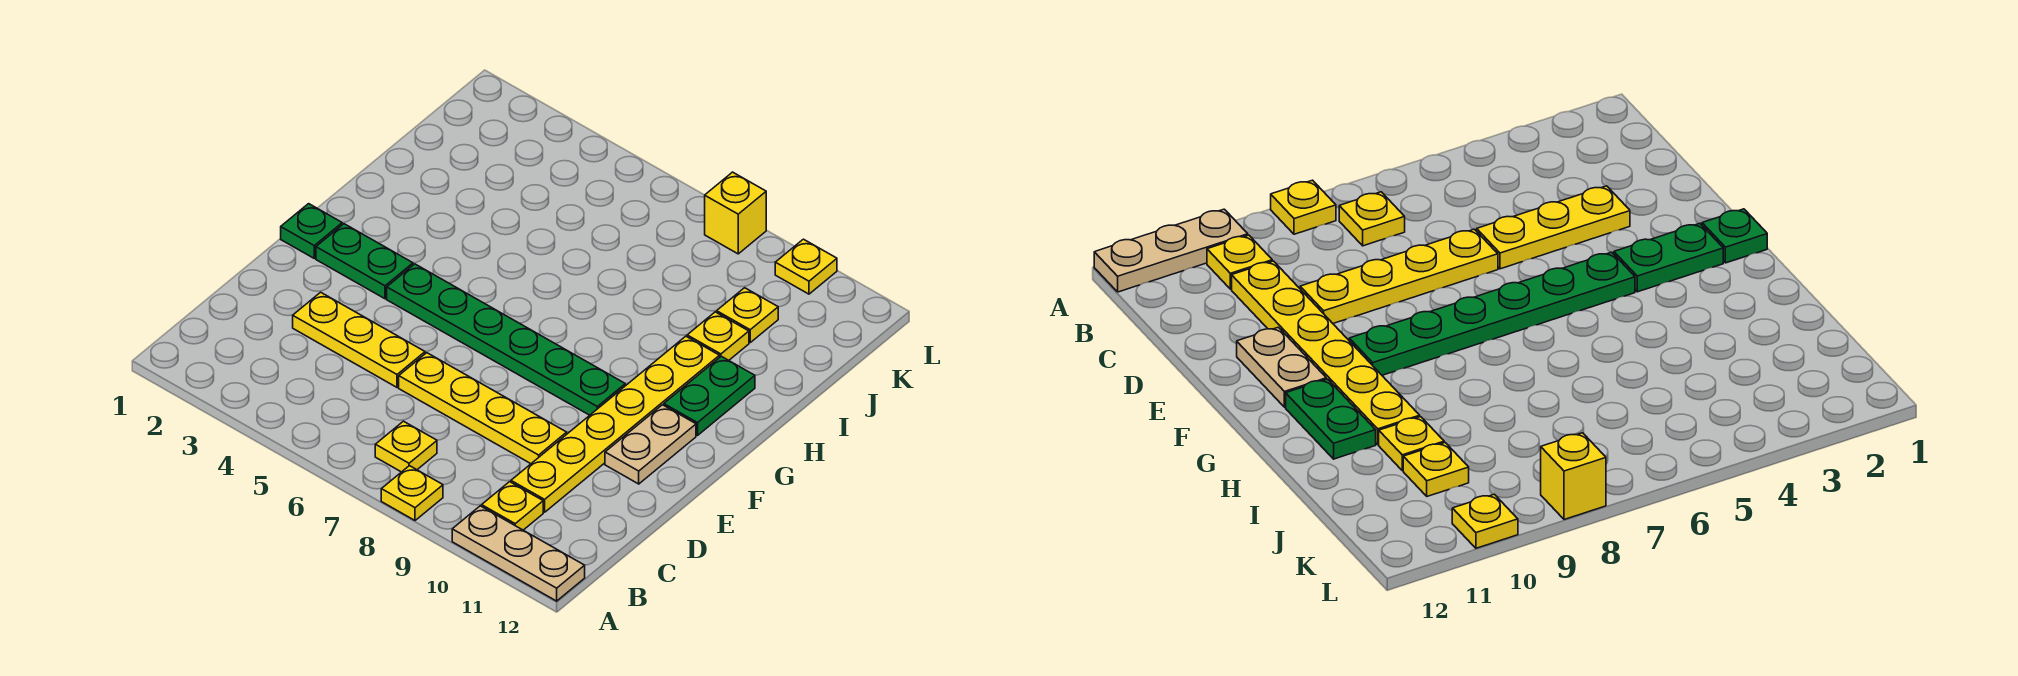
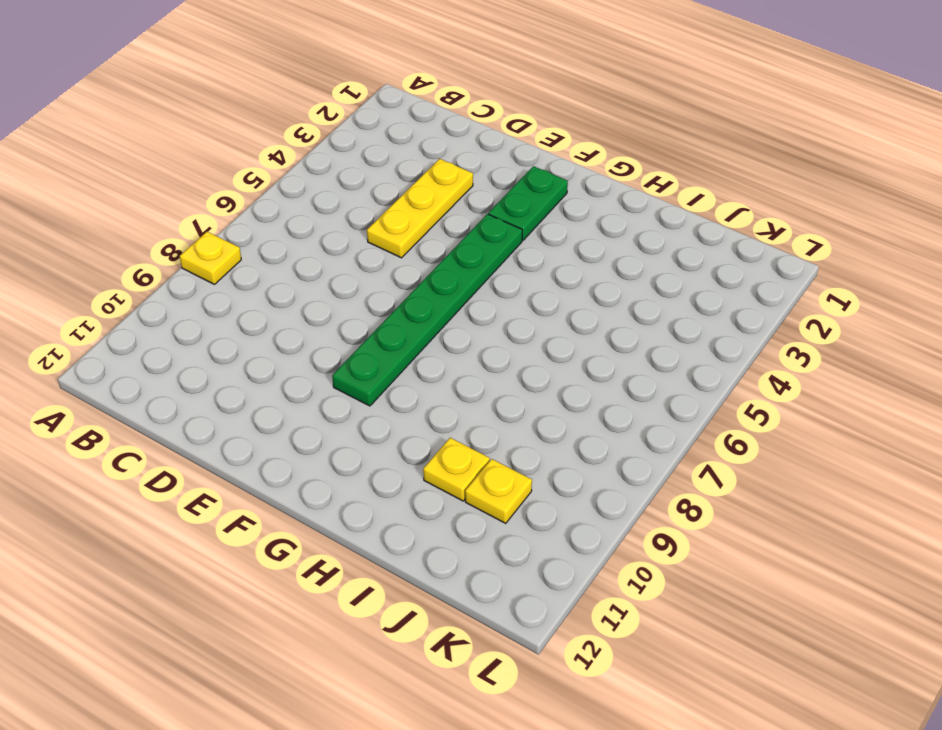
none -> tan 1x3 plate [452,506,585,601]
none -> yellow 1x1 plate [375,421,437,472]
none -> yellow 1x1 plate [482,482,543,530]

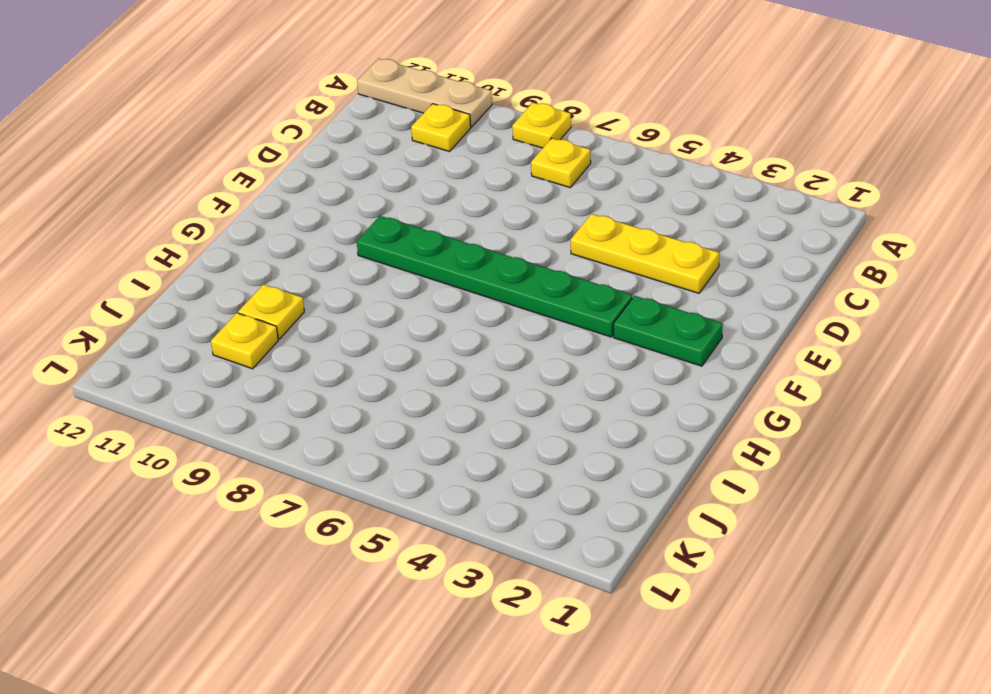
none -> yellow 1x6 plate [511,336,720,512]
none -> yellow 1x4 plate [399,353,567,464]
none -> tan 1x2 plate [605,405,696,484]

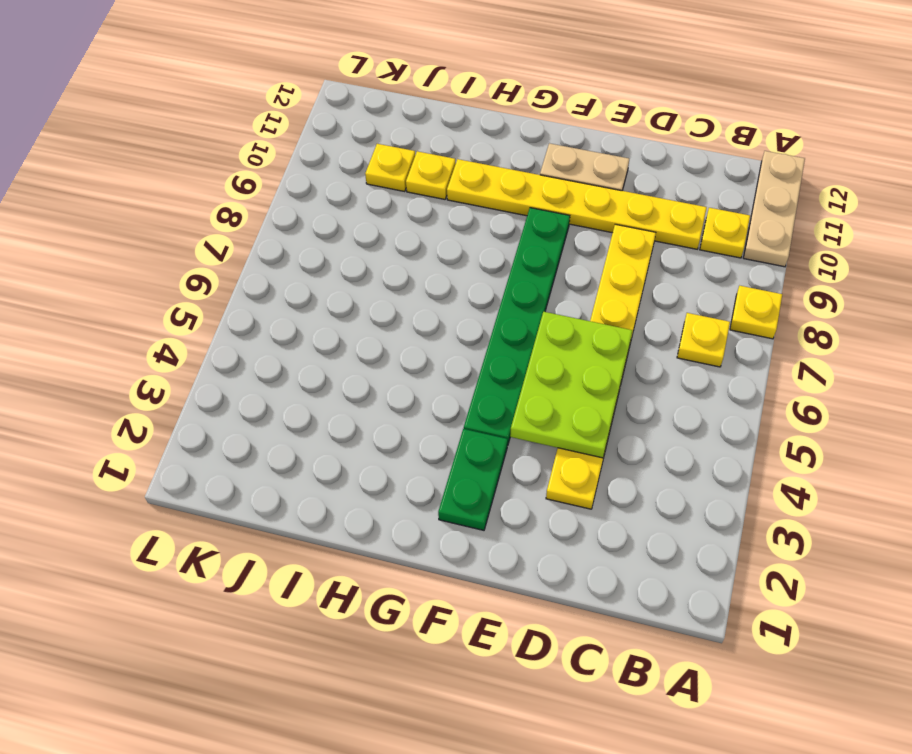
lime 2x3 plate [510,312,632,458] -> none
none -> green 1x1 plate [281,204,342,258]
none -> green 1x2 plate [664,356,755,435]
none -> yellow 1x1 brick [705,172,766,254]

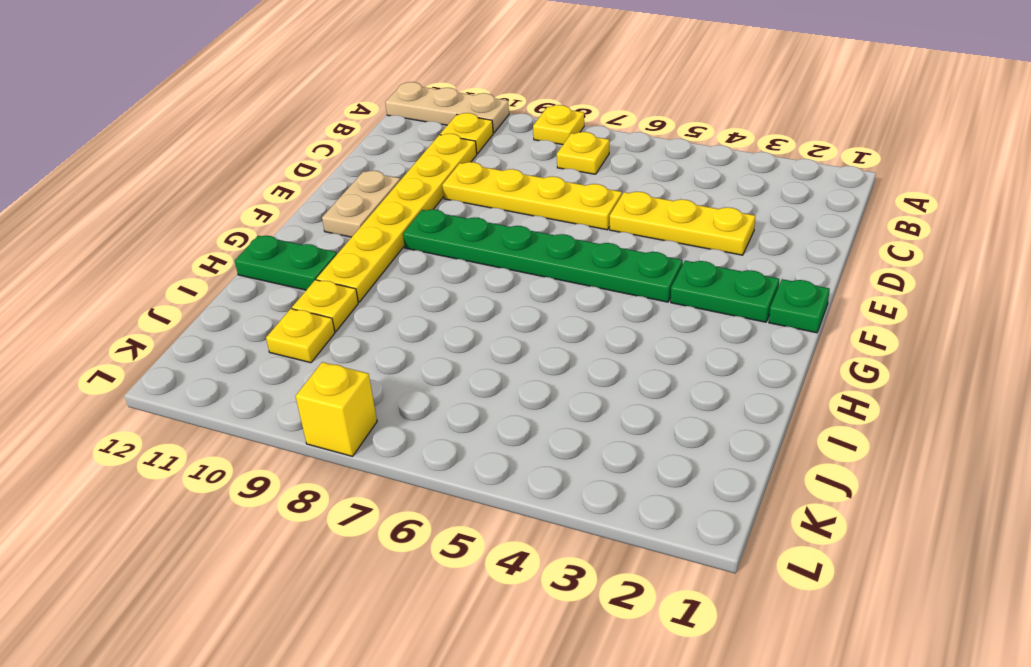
green 1x2 plate [235,236,337,290] -> green 1x2 plate turned to [664,356,755,435]
none -> yellow 1x1 plate [775,239,837,294]

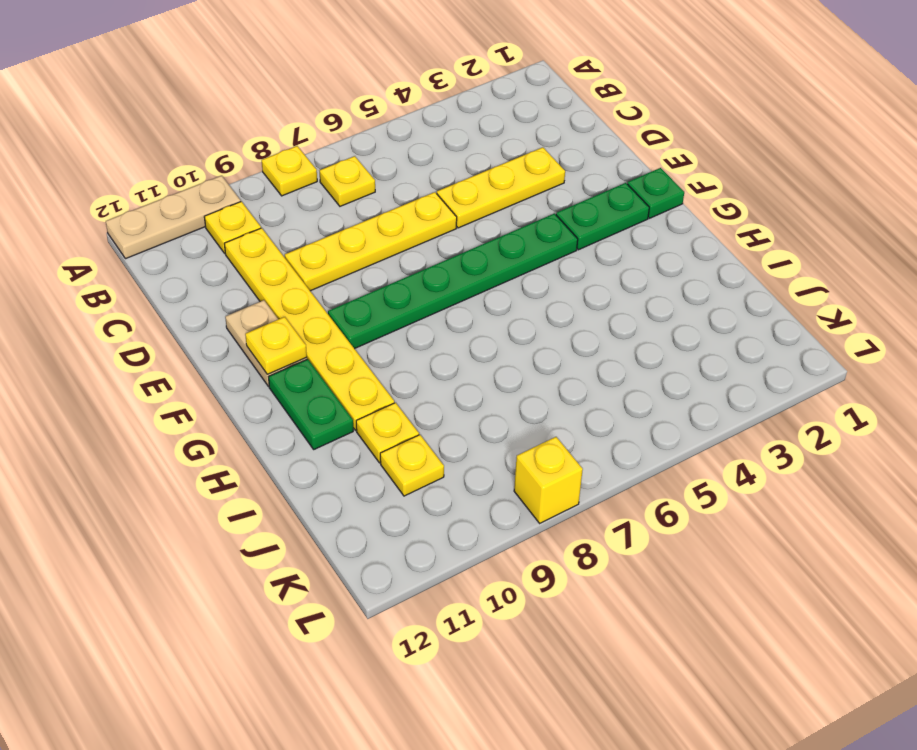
yellow 1x1 plate [245,317,307,374] -> yellow 1x1 plate moved to [775,239,837,294]

